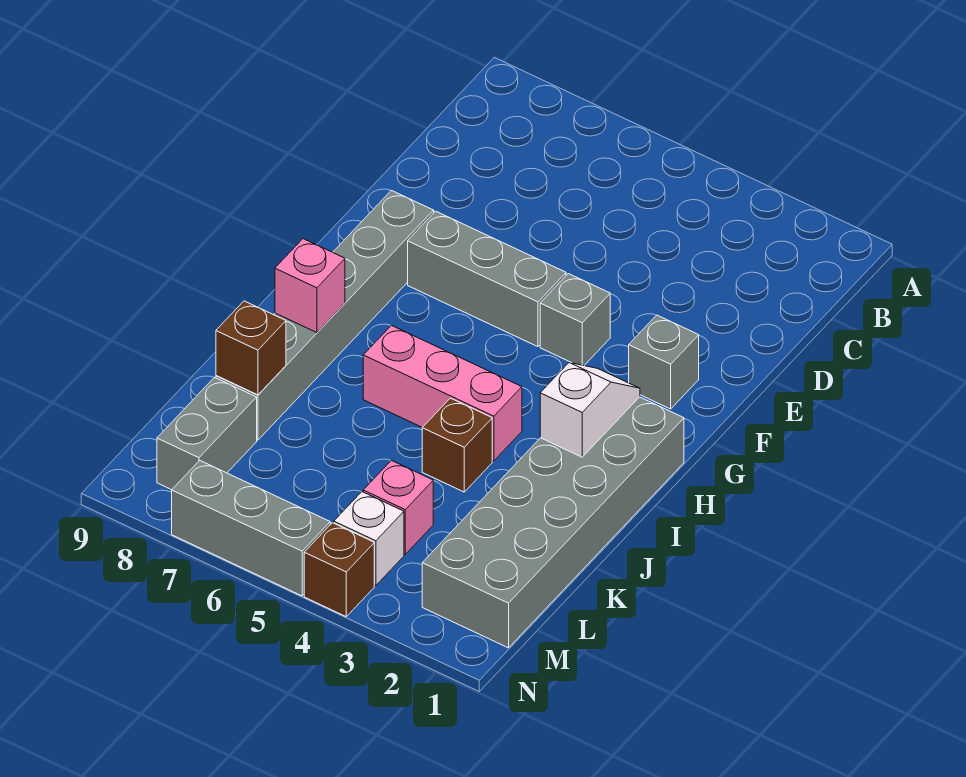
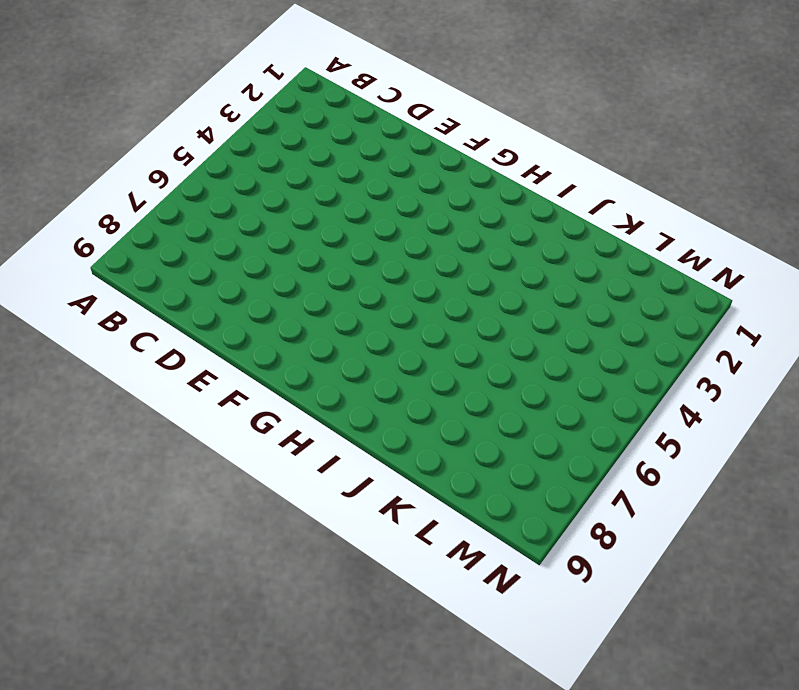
none -> grey 1x1 brick [629,315,699,409]
none -> grey 1x1 brick [540,274,610,366]
none -> grey 1x3 brick [408,211,566,347]

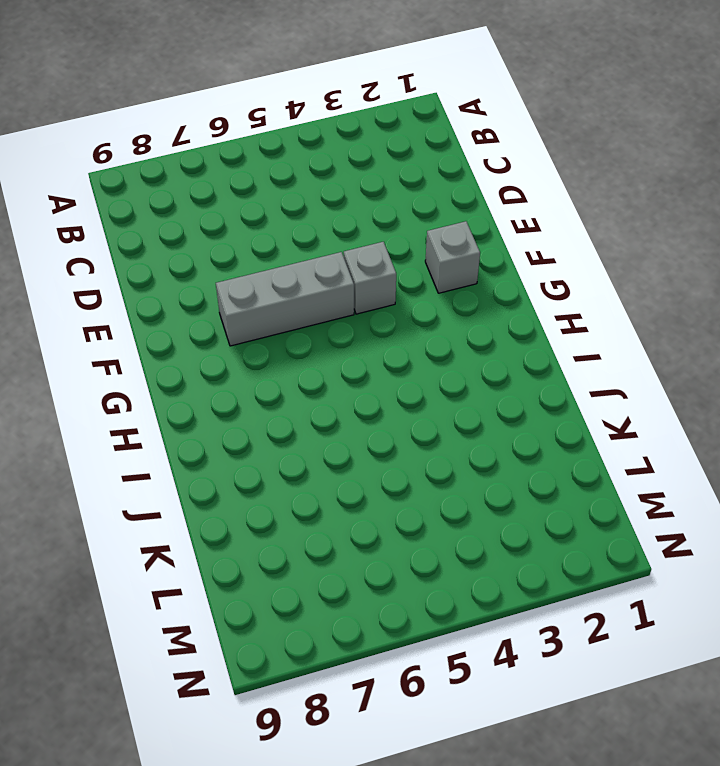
none -> grey 1x6 brick [216,191,434,440]
none -> grey 2x6 brick [422,397,684,648]
none -> pink 1x3 brick [363,326,522,461]

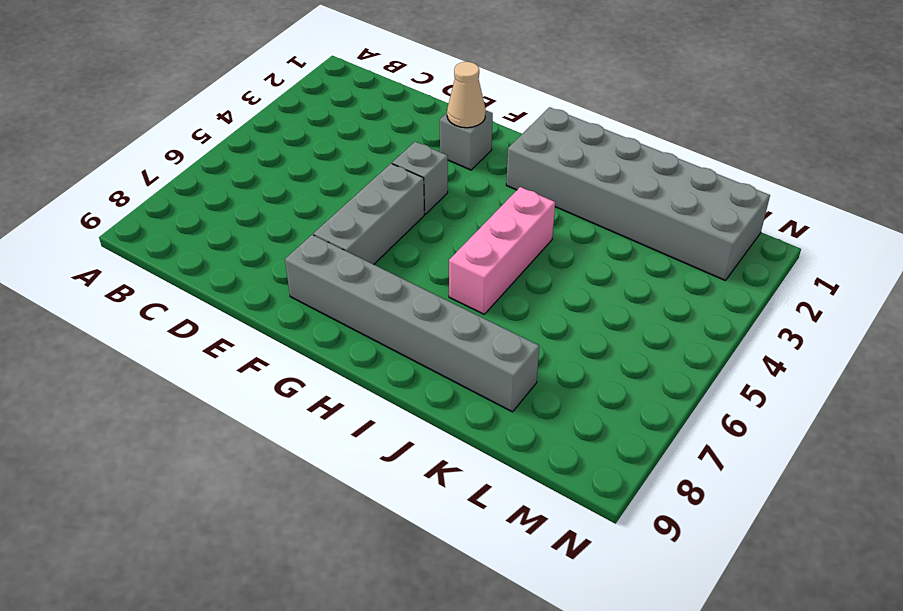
tan 1x1 cone [447,62,486,128] -> none
none -> brown 1x1 brick [422,398,492,492]
none -> pink 1x1 brick [363,461,433,554]
none -> grey 1x2 brick [157,377,257,490]

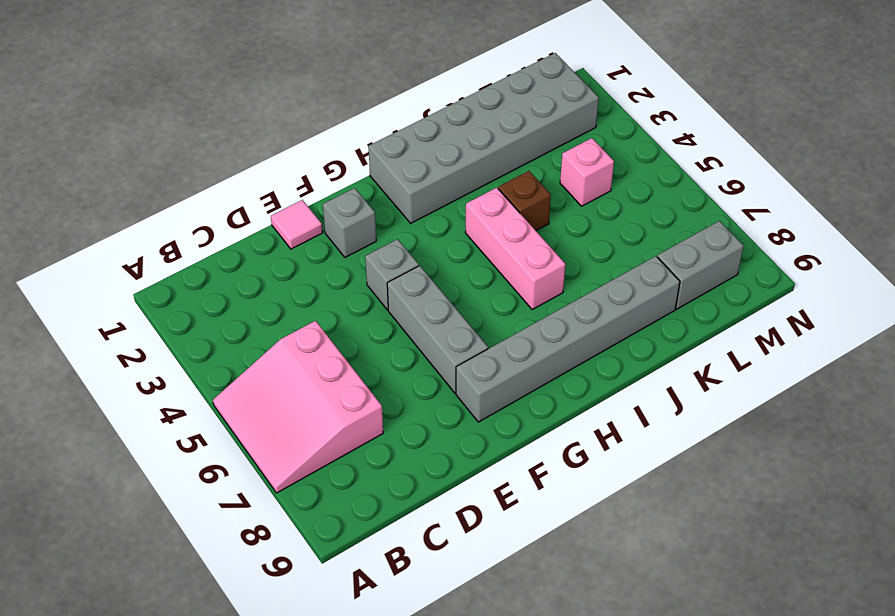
pink 3x3 slope [213,321,383,493] -> none
pink 1x1 tile [271,200,323,249] -> none
none -> white 1x1 brick [334,492,404,586]
none -> brown 1x1 brick [304,523,374,616]
none -> grey 1x3 brick [172,461,330,596]

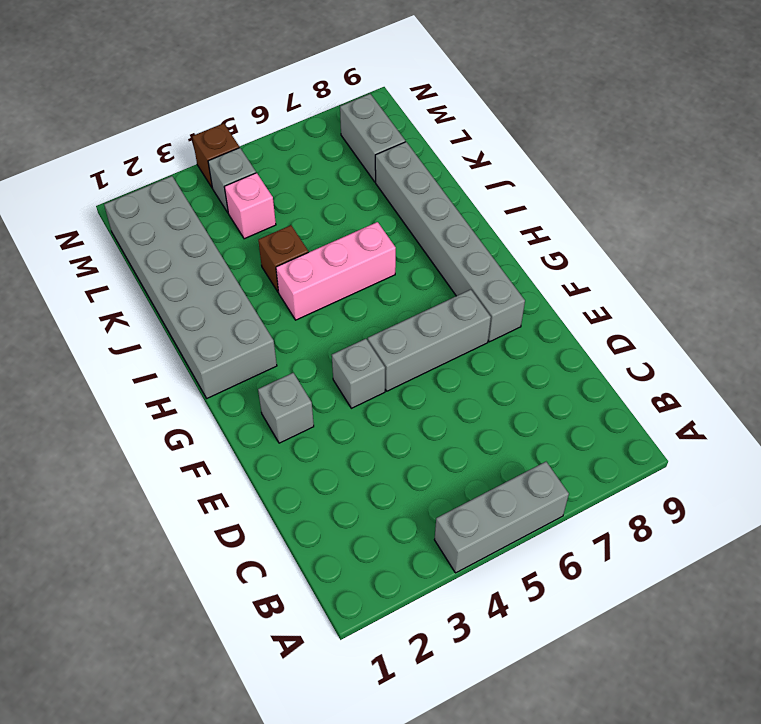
grey 1x3 brick [434,462,569,573] -> grey 1x3 brick moved to [172,461,330,596]
grey 1x1 brick [208,148,256,212] -> white 1x1 brick [334,492,404,586]
none -> white 1x2 slope [540,363,640,457]
none -> pink 1x1 brick [275,239,345,333]
none -> brown 1x1 brick [216,301,286,395]

